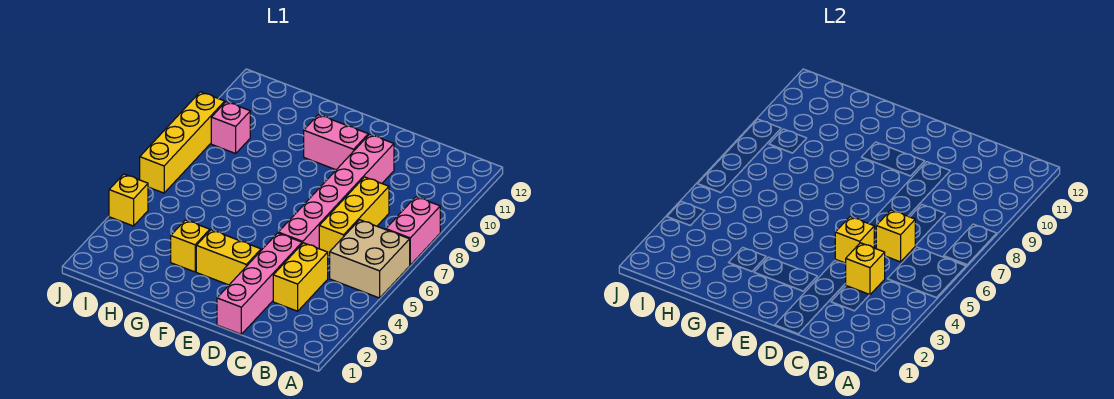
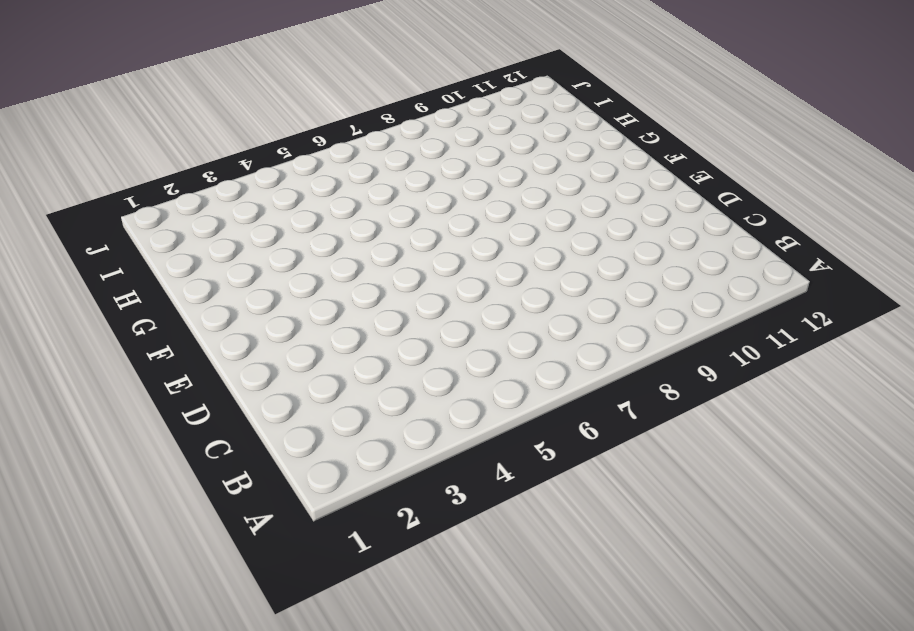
none -> tan 2x2 brick [330,220,410,298]
none -> pink 1x2 brick [386,197,440,265]
none -> yellow 1x2 brick [273,243,328,311]

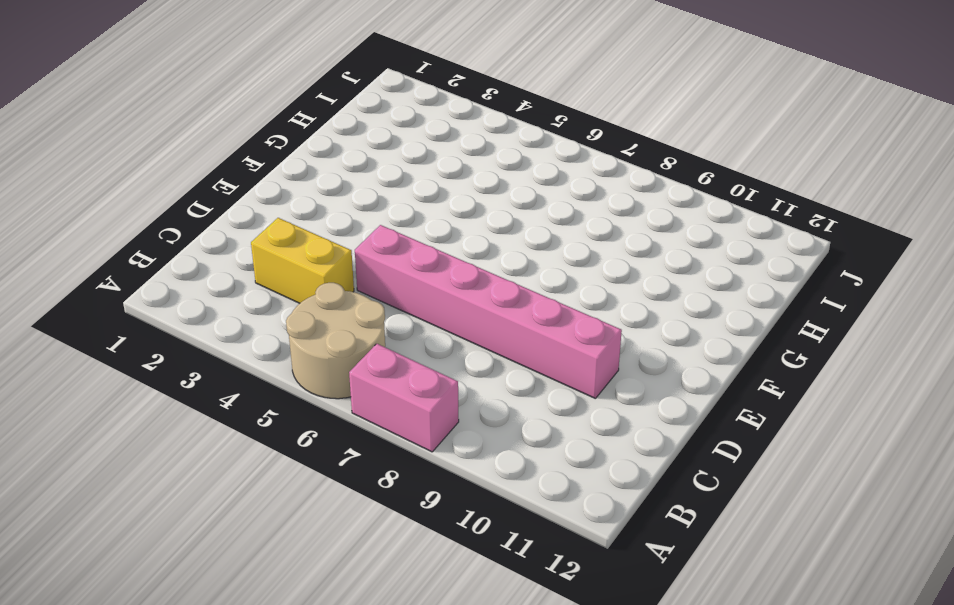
tan 2x2 round brick [286,283,385,399] -> tan 2x2 brick [330,220,410,298]
none -> yellow 1x3 brick [319,177,389,257]
none -> pink 1x4 brick [217,233,302,334]
none -> yellow 1x2 brick [196,230,261,285]

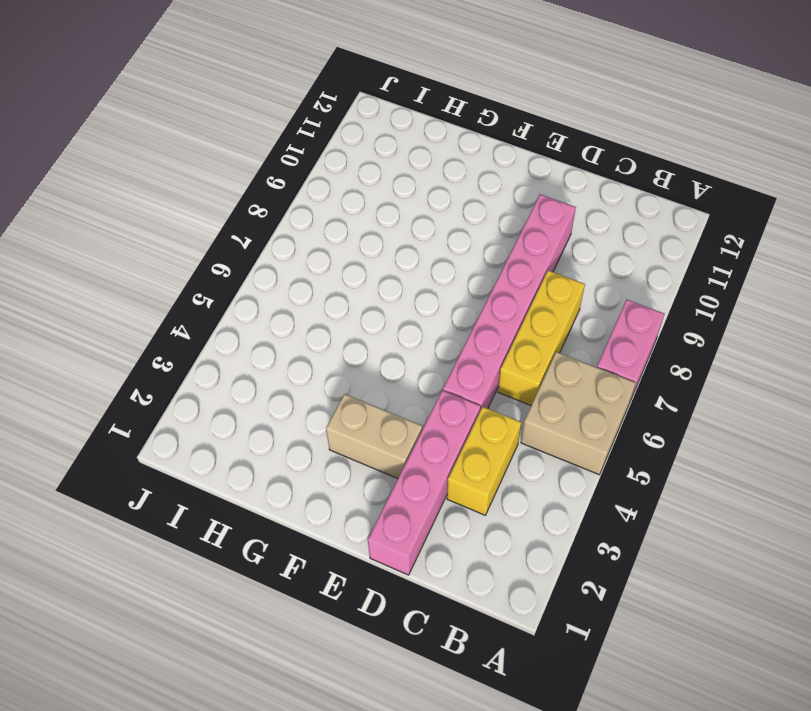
tan 1x2 brick [326,394,422,479] -> yellow 1x2 brick [196,230,261,285]
none -> pink 1x2 brick [304,115,368,170]
none -> yellow 1x1 brick [171,220,210,272]
none -> pink 1x1 brick [211,102,250,153]

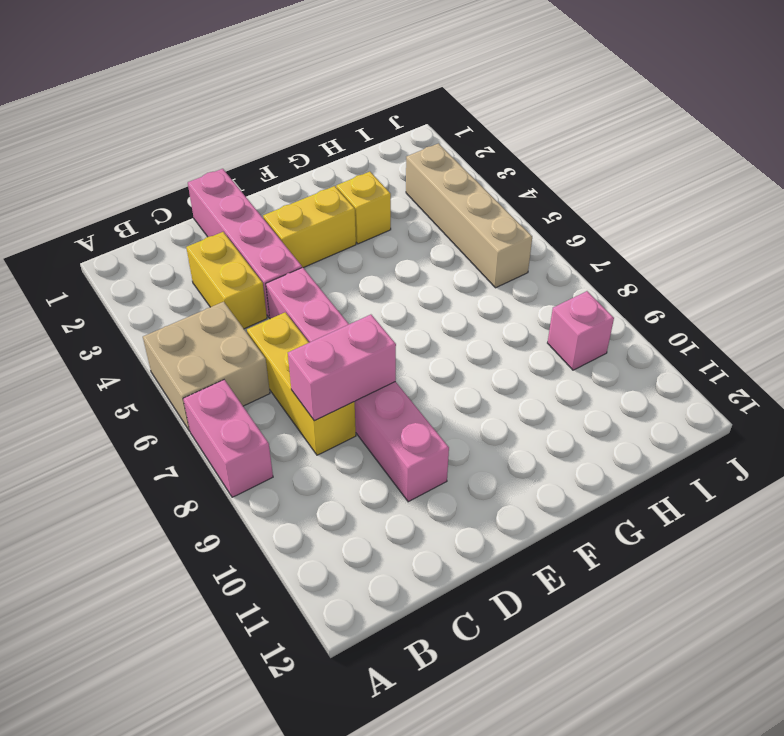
pink 1x2 brick [288,315,396,421] -> pink 1x2 brick moved to [304,115,368,170]
tan 1x4 brick [406,143,532,288] -> none
none -> yellow 1x1 brick [109,174,148,226]
none -> yellow 1x4 brick [140,92,225,193]
none -> yellow 1x1 brick [846,243,885,295]

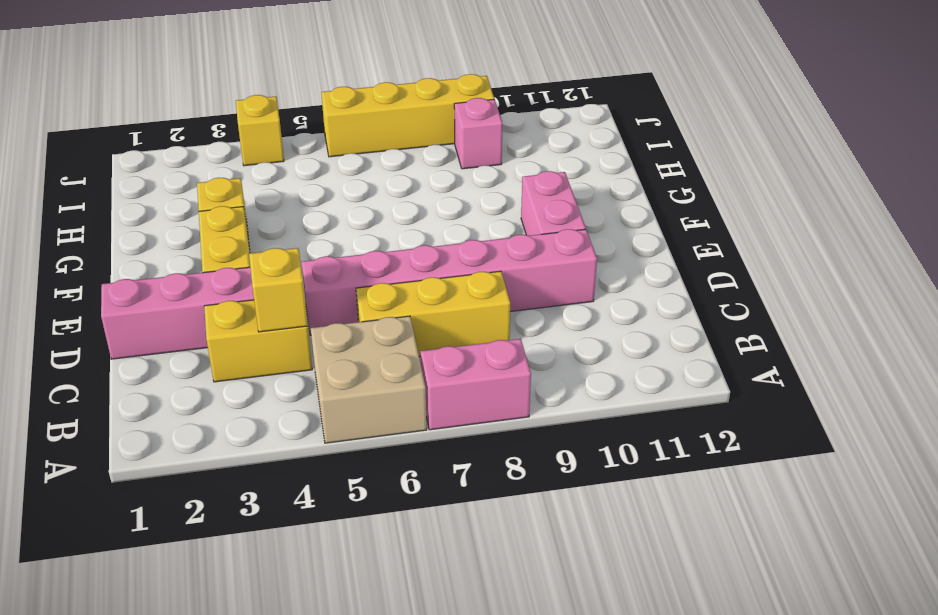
none -> yellow 1x1 brick [876,210,915,262]
none -> yellow 1x1 brick [835,217,874,263]

